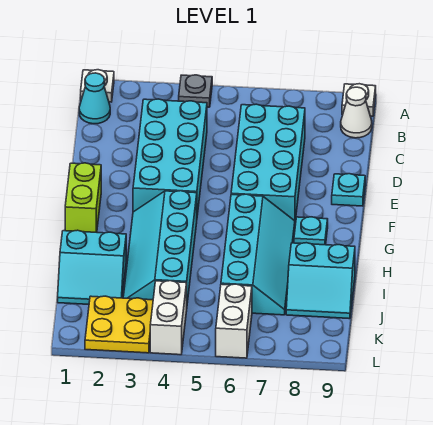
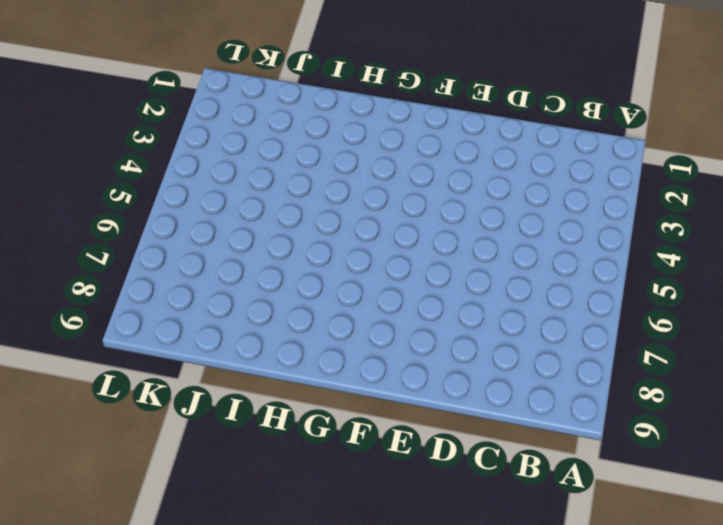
none -> white 1x1 plate [81,70,114,102]
none -> grey 1x1 plate [179,75,212,107]
none -> white 1x1 plate [342,84,376,116]

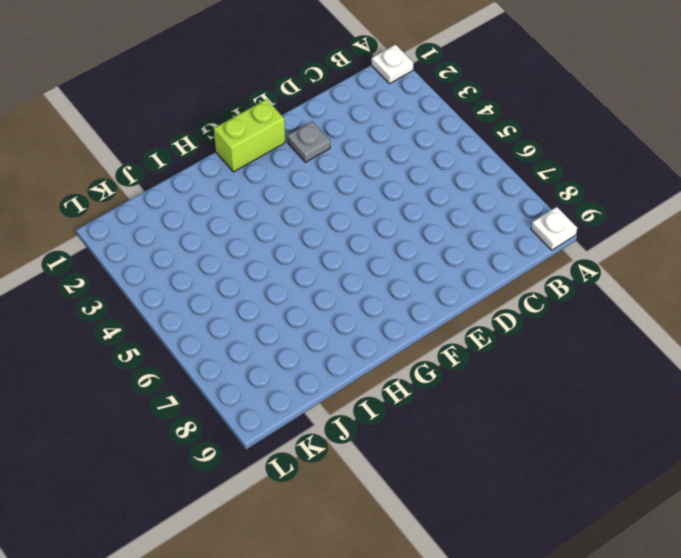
grey 1x1 plate [287,121,330,162] -> grey 1x1 plate moved to [179,75,212,107]
none -> cyan 1x1 cone [79,73,110,124]
none -> white 1x1 cone [341,87,372,138]
none -> cyan 2x4 brick [133,99,207,215]

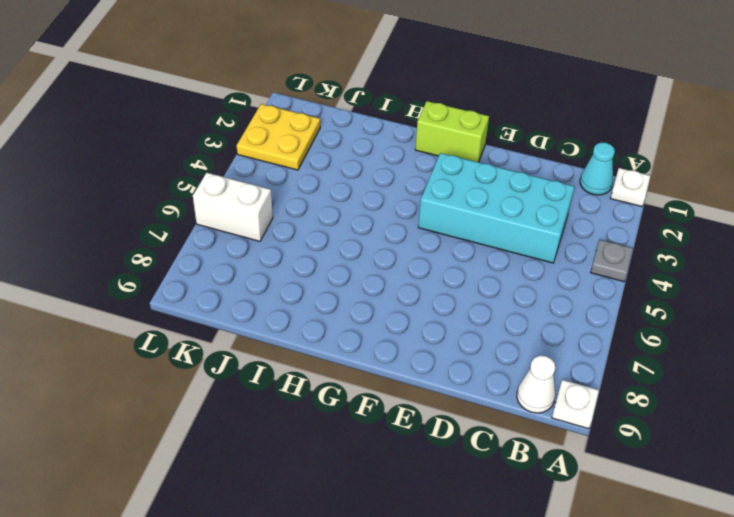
none -> cyan 2x4 brick [231,104,305,221]
none -> cyan 1x1 plate [332,174,365,206]
none -> cyan 2x4 slope [123,191,197,303]

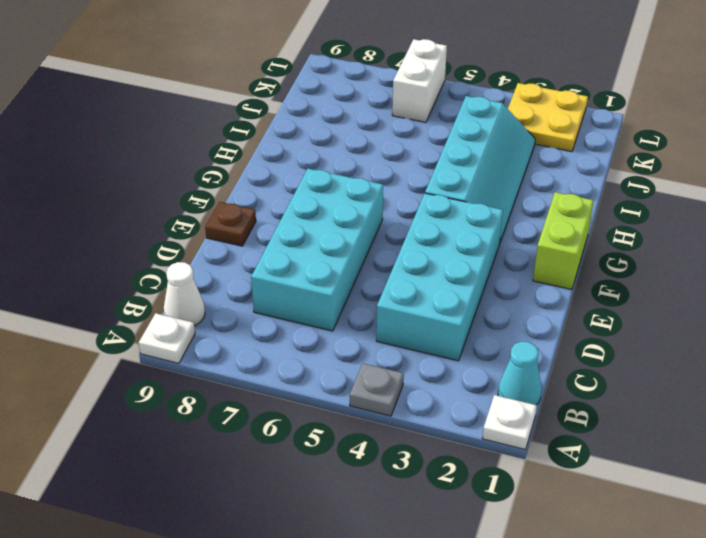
brown 1x1 plate [205,202,256,246] -> cyan 1x1 plate [332,174,365,206]
none -> cyan 2x4 slope [221,194,295,315]
none -> cyan 1x1 plate [294,217,328,245]
none -> cyan 2x2 slope [58,230,126,304]

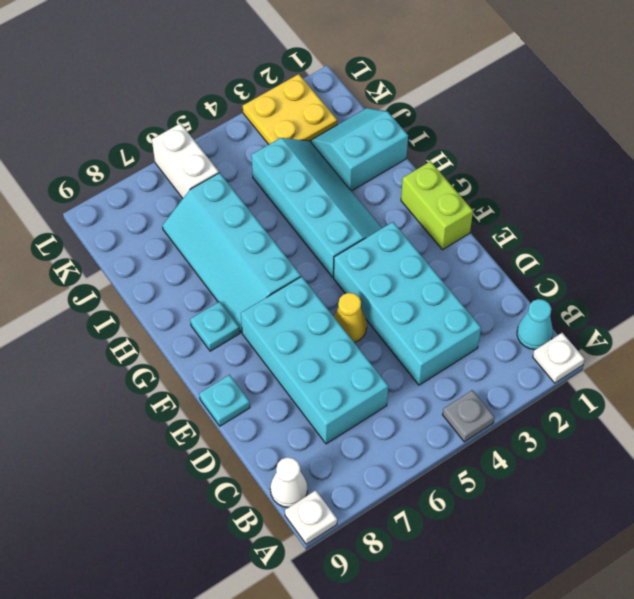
yellow 1x1 cone [334,293,367,343] -> none
none -> cyan 2x2 slope [286,243,355,319]
none -> white 1x2 brick [150,281,187,355]

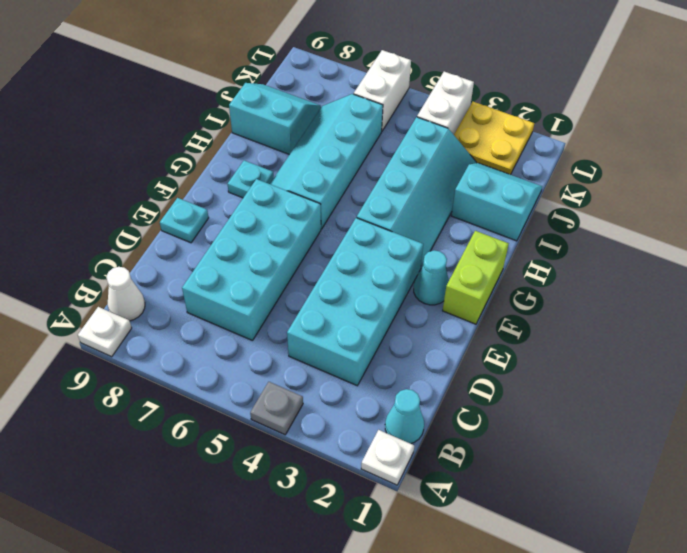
cyan 1x1 cone [414,250,449,305] -> none

